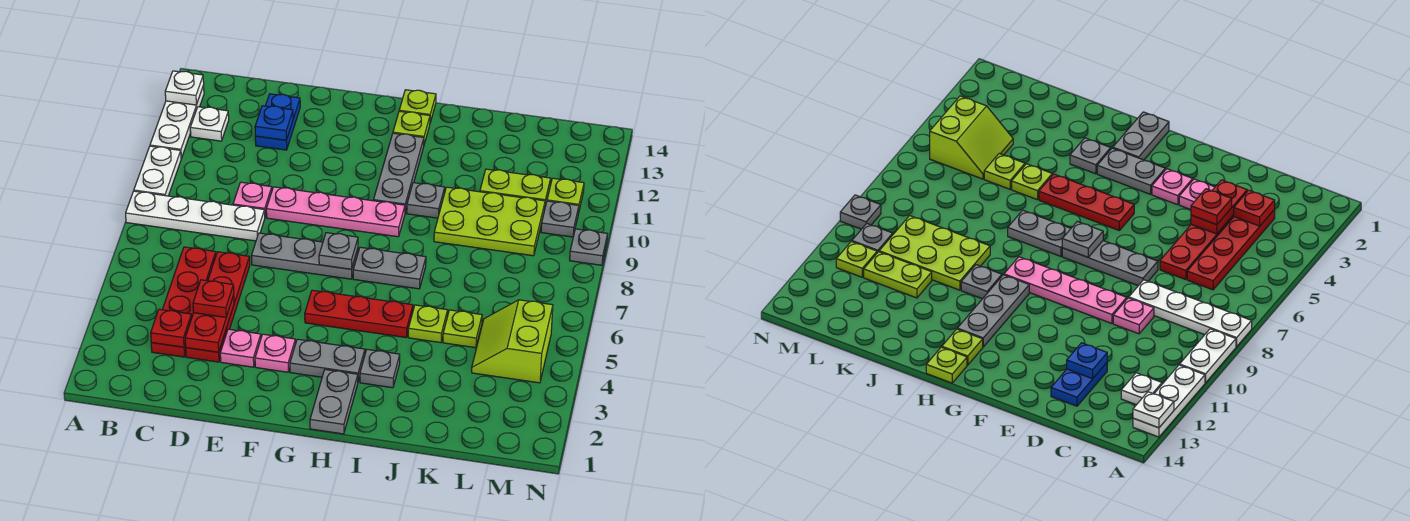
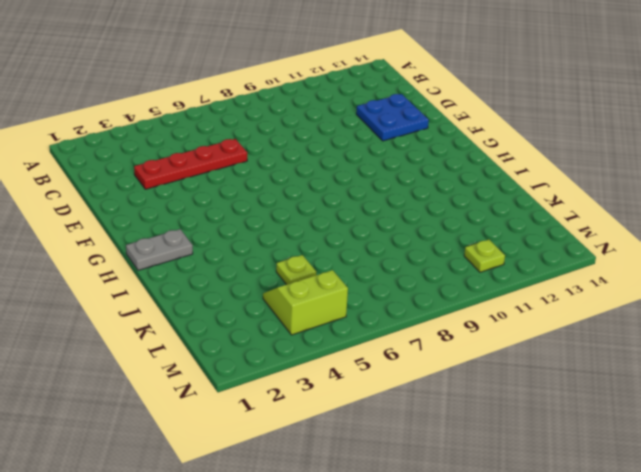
blue 2x2 plate [356,94,429,141] -> blue 1x2 plate [255,94,300,150]
none -> white 1x4 plate [126,191,265,241]
none -> white 1x2 plate [134,146,181,196]
none -> white 1x3 plate [150,86,204,158]
none -> white 1x1 plate [190,107,229,141]

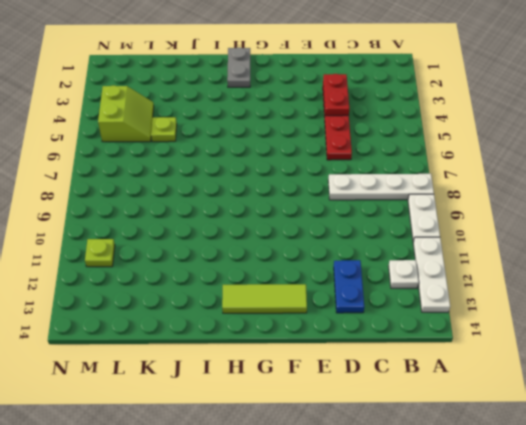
lime 1x3 tile [222,284,307,313] -> lime 1x1 plate [393,111,430,144]
none -> red 1x4 plate [151,247,216,357]
none -> pink 1x1 plate [233,182,272,216]
none -> pink 1x1 plate [220,329,261,367]
none -> grey 1x3 plate [251,233,358,279]

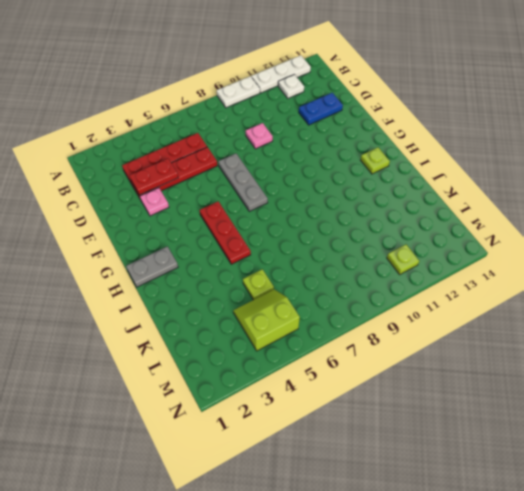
none -> white 1x4 plate [126,191,265,241]
none -> pink 1x4 plate [266,187,405,237]
none -> pink 1x1 plate [255,334,295,372]
none -> grey 1x2 plate [290,339,365,381]

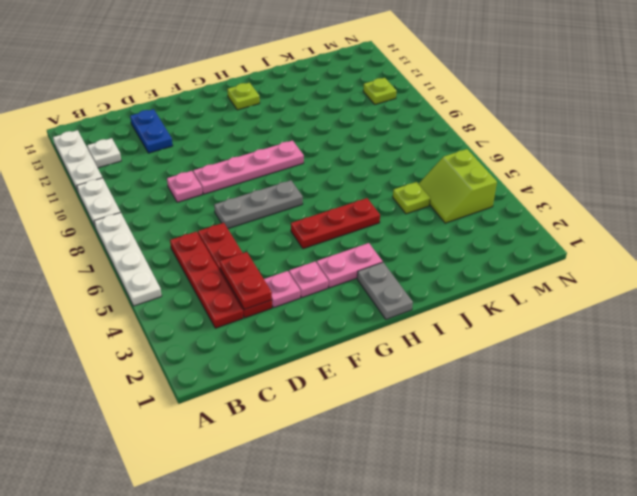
white 1x4 plate [94,212,162,306] -> white 1x4 plate turned to [126,191,265,241]
pink 1x2 plate [317,243,383,288] -> grey 1x2 plate [290,339,365,381]
none -> grey 1x2 plate [353,247,426,289]
none -> grey 1x3 plate [373,133,424,212]
none -> lime 1x1 plate [399,90,436,123]
none -> grey 1x1 plate [360,349,400,388]

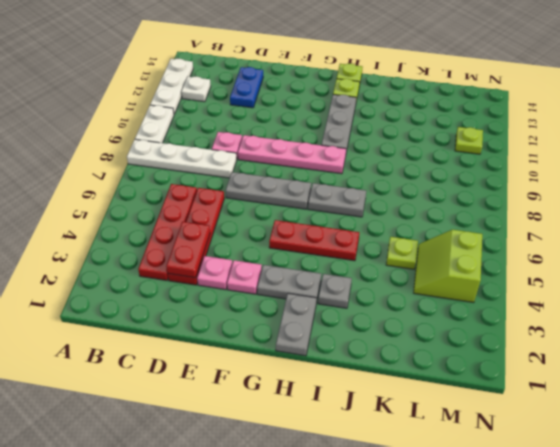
none -> grey 1x1 plate [407,183,445,218]
none -> lime 1x1 plate [408,305,448,343]
none -> lime 2x3 plate [434,187,545,256]
none -> lime 1x2 plate [480,169,551,207]

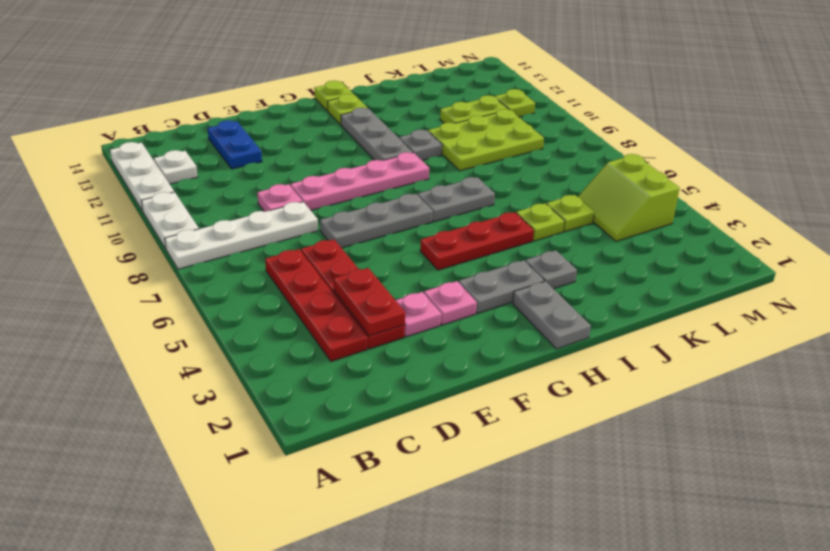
none -> grey 1x1 plate [541,201,579,237]
none -> grey 1x1 plate [570,229,608,265]
none -> white 1x1 plate [165,71,204,105]
none -> red 1x1 plate [151,309,192,347]

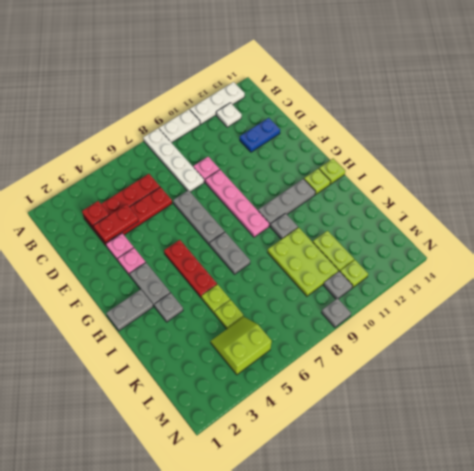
none -> white 1x1 plate [165,71,204,105]
none -> blue 1x1 plate [255,106,293,140]
none -> grey 1x1 plate [319,233,358,269]
none -> red 1x1 plate [193,280,234,317]

